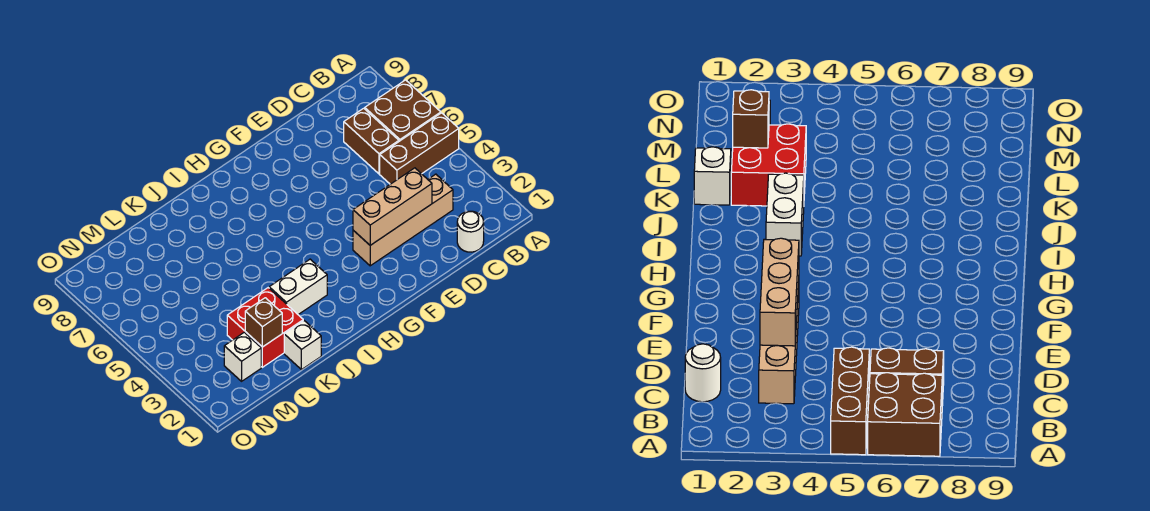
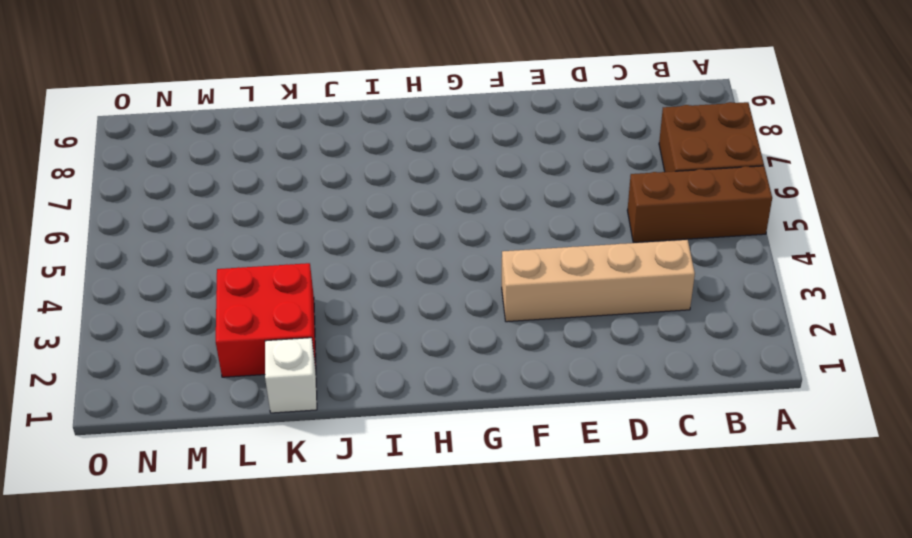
none -> white 1x1 round brick [457,211,484,252]
none -> brown 1x2 brick [344,108,399,174]

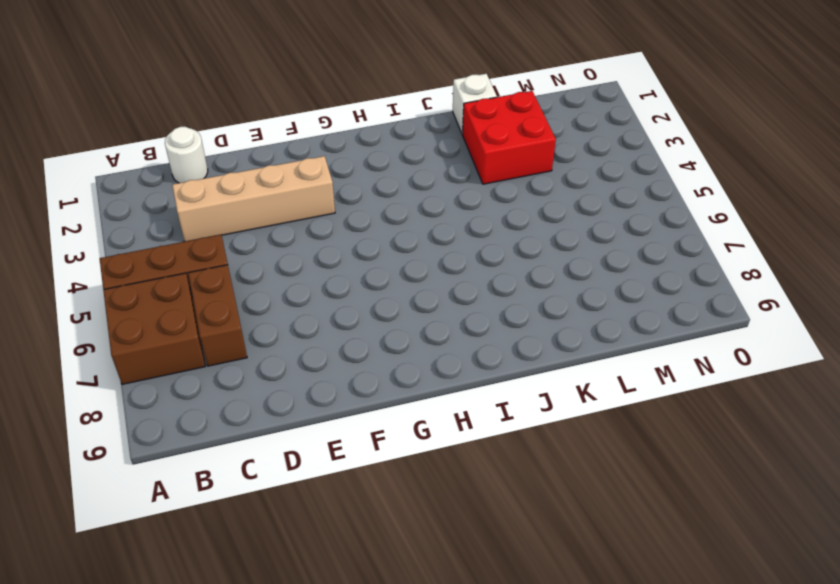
none -> white 1x2 brick [269,259,327,315]
none -> white 1x1 brick [224,332,261,381]

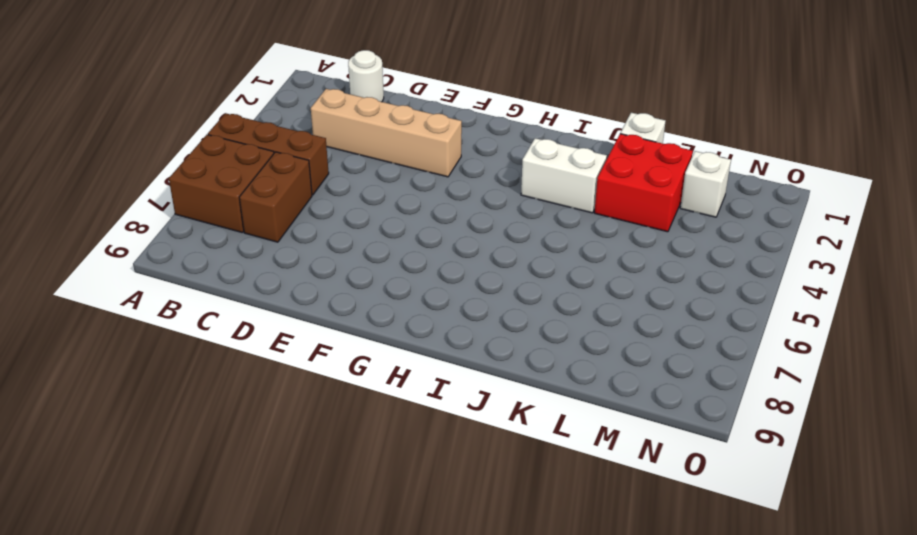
none -> tan 1x3 brick [353,168,432,245]
none -> brown 1x1 brick [245,298,282,347]

